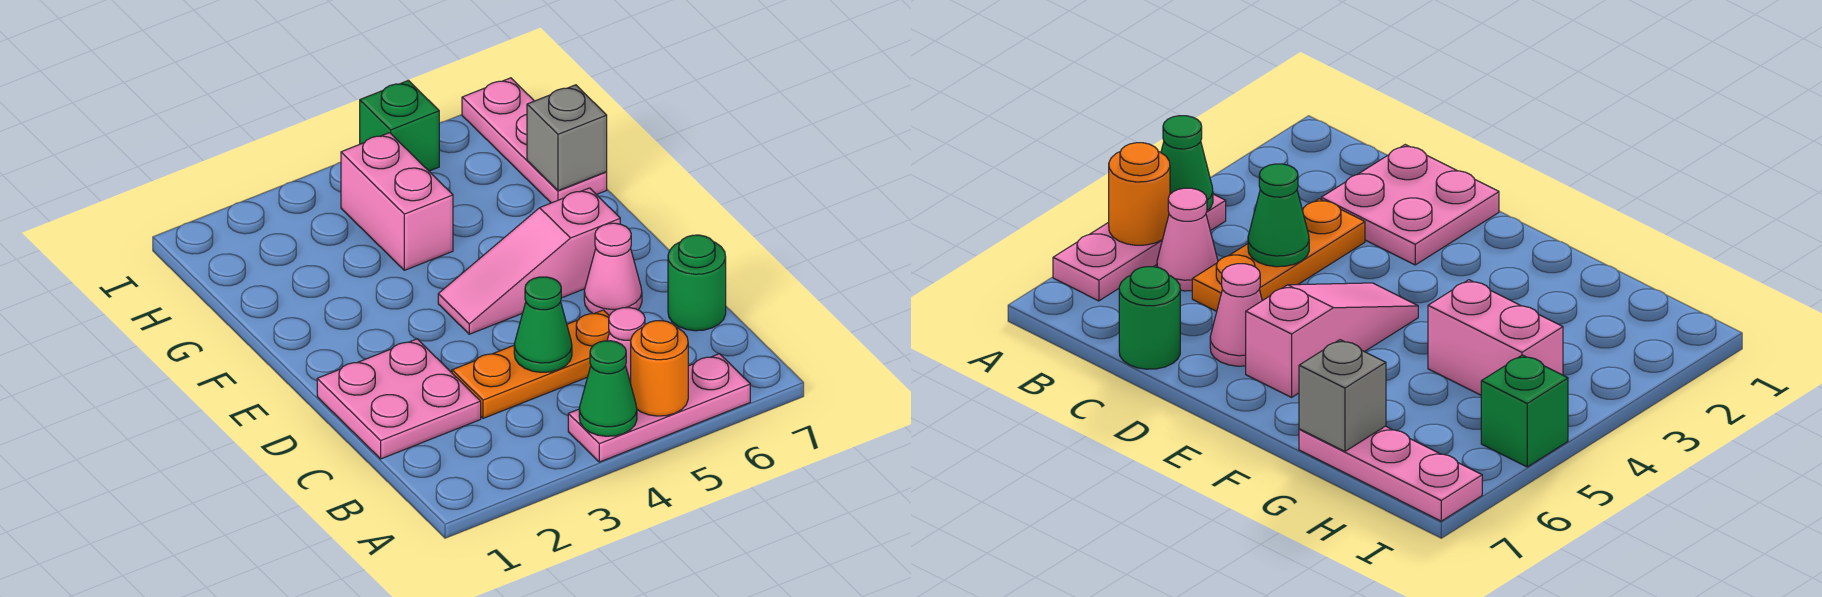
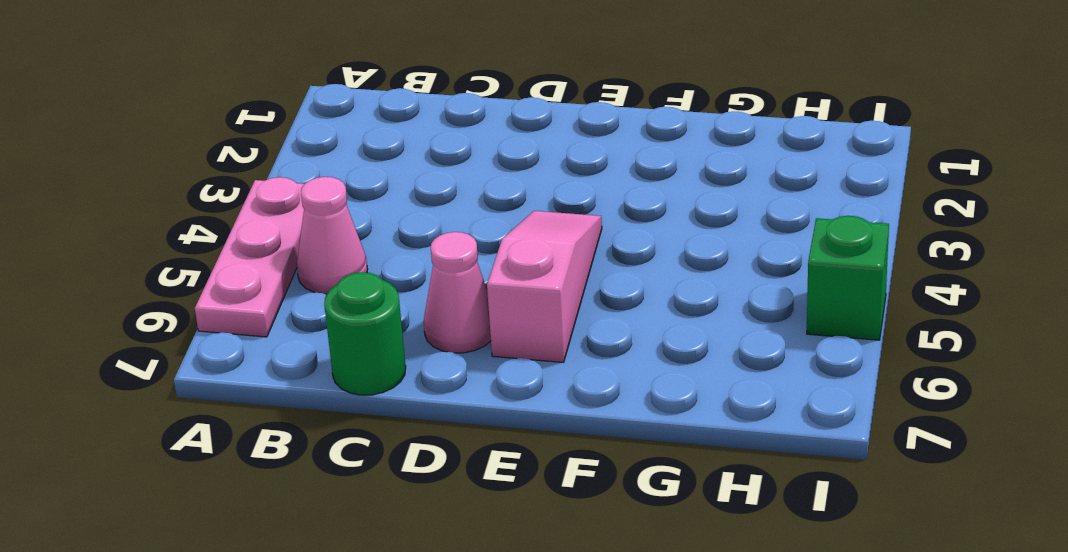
none -> pink 2x2 plate [317,339,481,459]
none -> orange 1x3 plate [452,310,609,418]
none -> pink 1x2 brick [341,133,453,270]

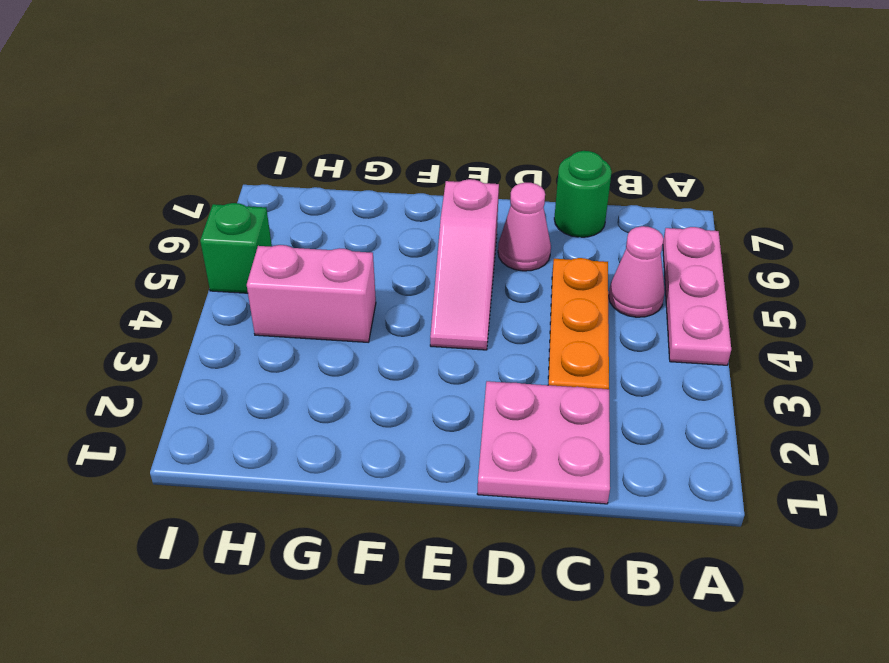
none -> pink 1x3 plate [462,78,607,203]
none -> green 1x1 cone [579,341,637,436]
none -> orange 1x1 round brick [631,321,688,416]

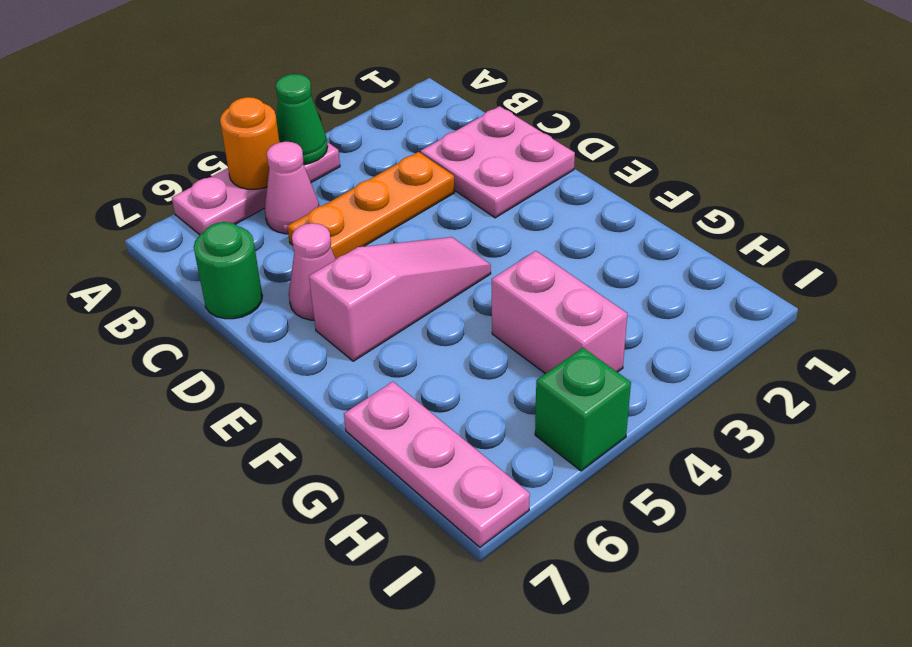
none -> green 1x1 cone [514,277,572,372]
none -> grey 1x1 brick [527,85,607,191]

